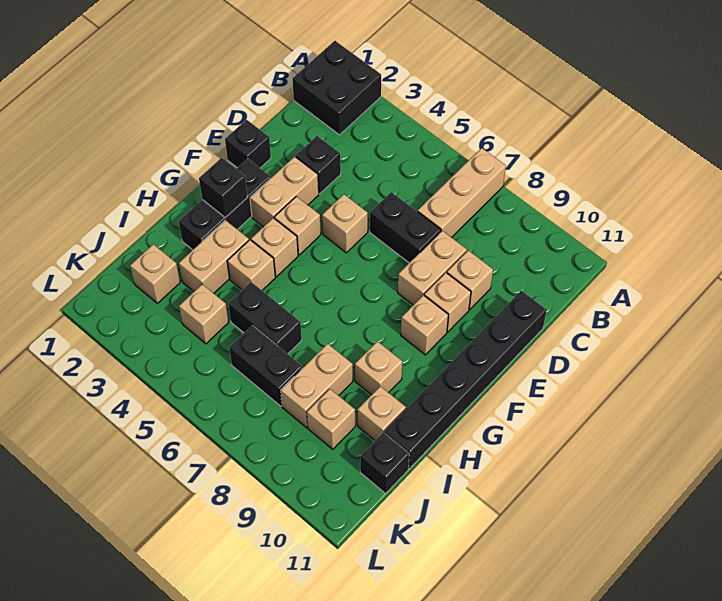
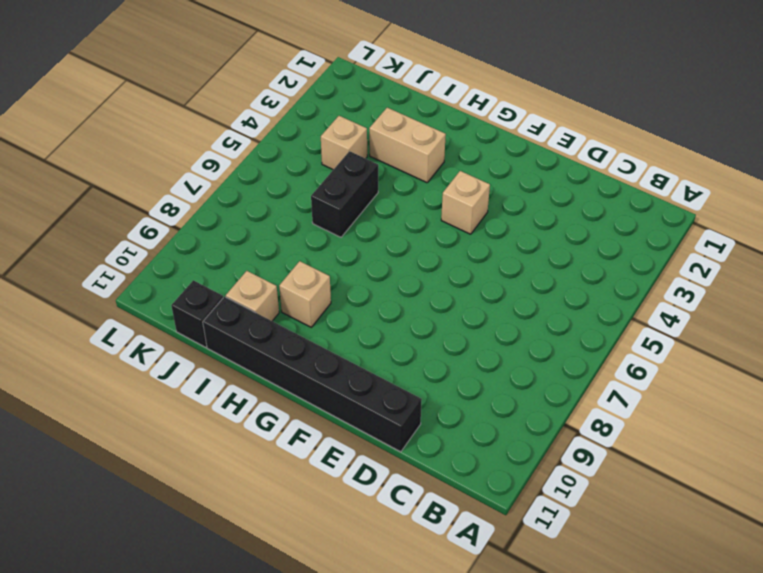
none -> black 2x2 brick [292,41,381,135]
none -> tan 1x3 brick [418,148,506,238]
none -> black 1x1 brick [296,136,341,194]

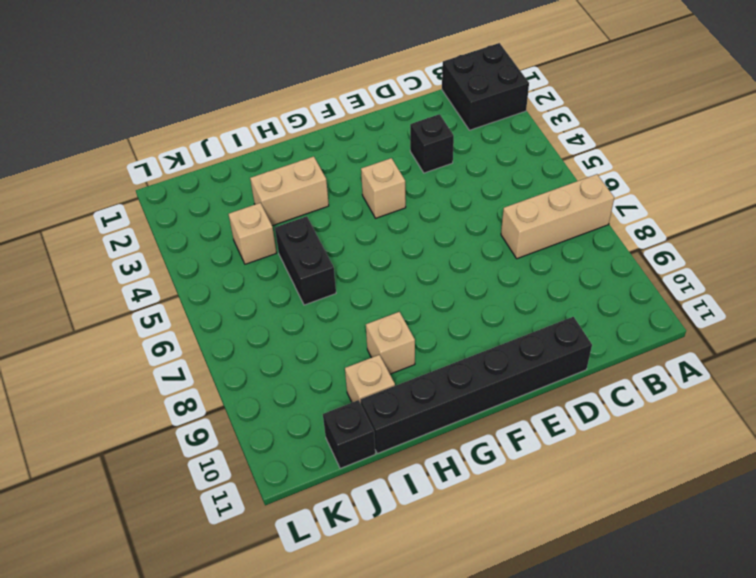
none -> black 1x2 brick [370,192,441,263]
none -> tan 1x2 brick [398,231,467,305]
none -> tan 1x1 brick [447,250,493,310]

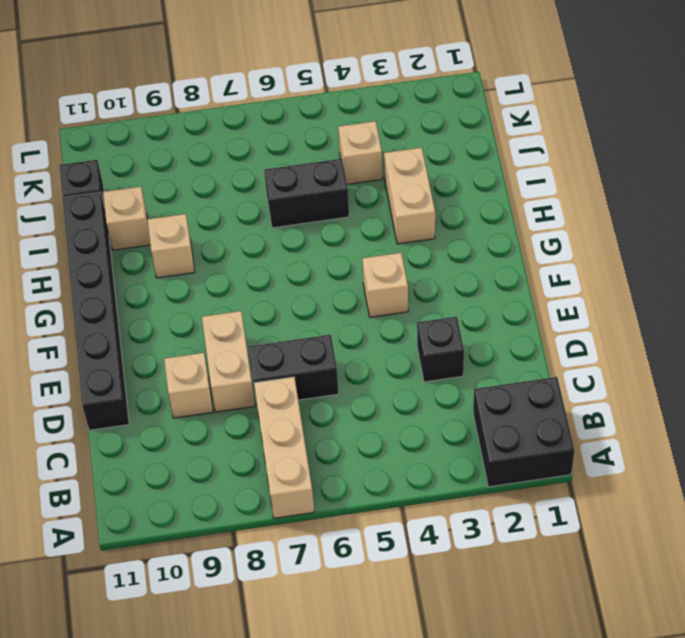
none -> black 1x1 brick [225,120,271,168]
none -> tan 1x2 brick [250,157,319,227]
none -> tan 1x1 brick [322,194,368,253]

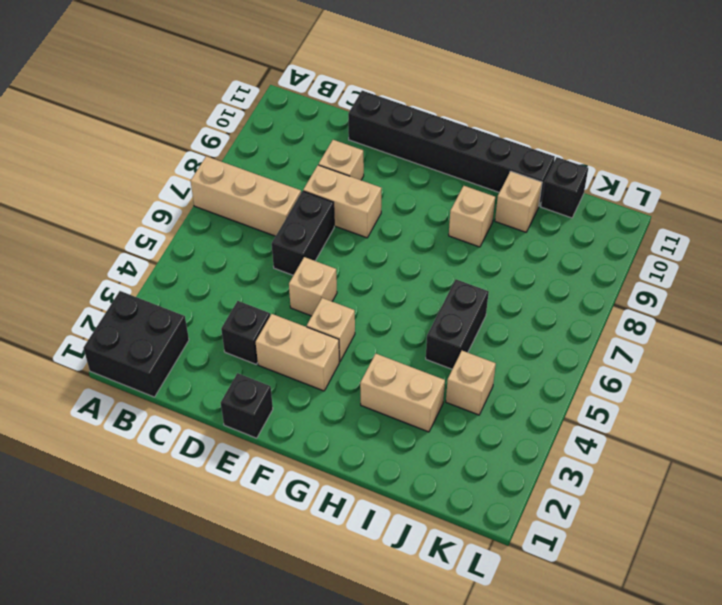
none -> tan 1x1 brick [424,273,471,332]
none -> black 1x3 brick [179,159,271,250]
none -> tan 1x1 brick [401,295,448,355]

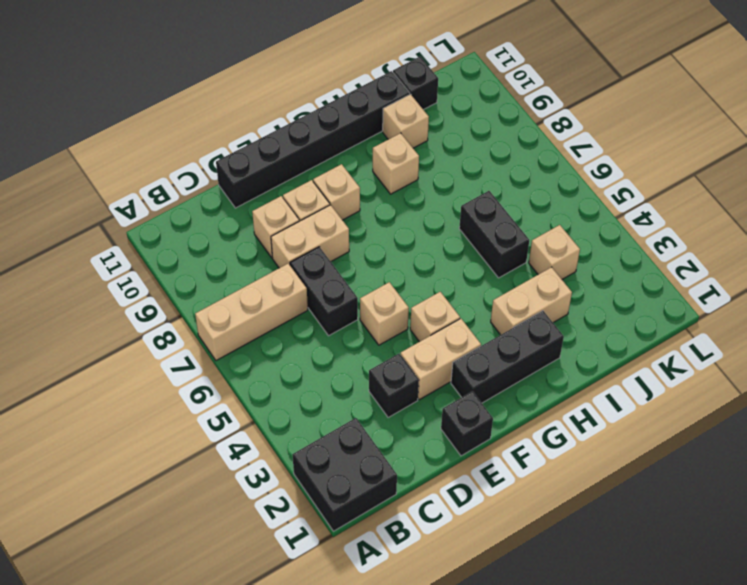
none -> tan 1x1 brick [251,218,298,277]
none -> tan 1x1 brick [227,240,275,290]
none -> tan 1x2 brick [281,344,353,428]

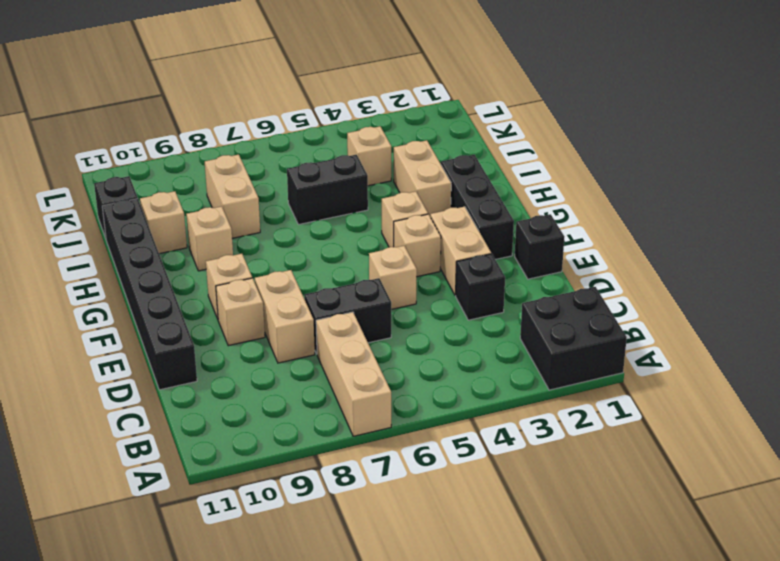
none -> tan 1x1 brick [447,250,493,310]
none -> tan 1x1 brick [227,240,275,290]
none -> tan 1x1 brick [130,244,180,303]

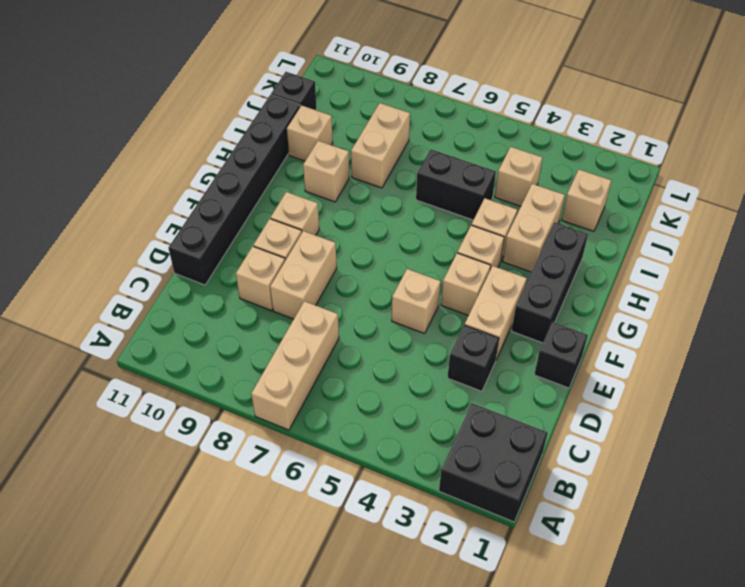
none -> black 1x2 brick [370,192,441,263]
none -> black 1x2 brick [229,325,303,406]
none -> tan 1x1 brick [307,389,355,449]

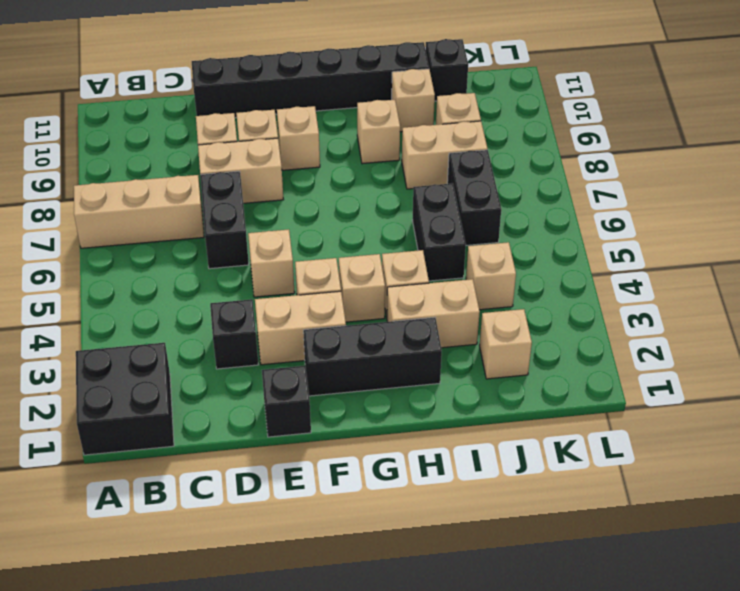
none -> black 1x1 brick [199,158,247,218]

